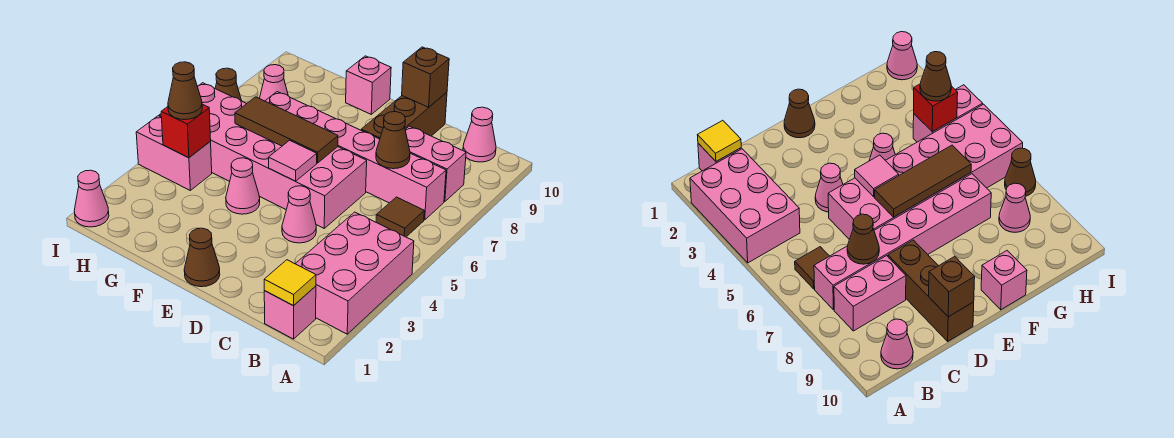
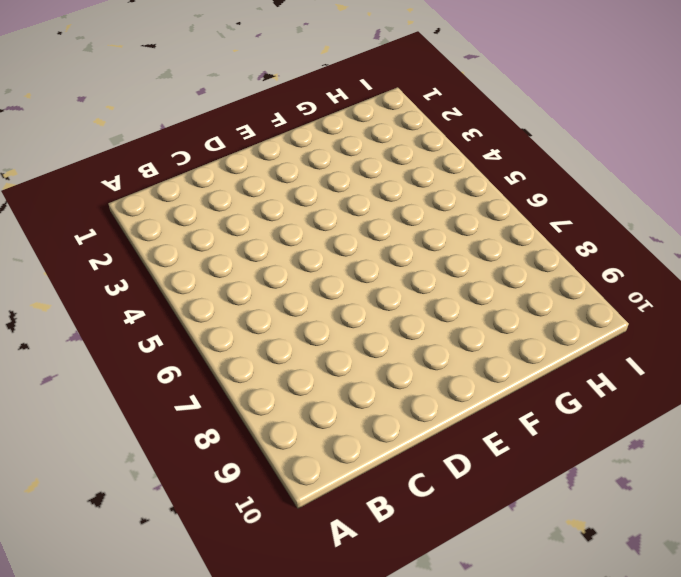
none -> pink 2x3 brick [296,212,414,334]
none -> pink 1x1 brick [264,286,316,339]
none -> brown 1x1 tile [376,197,424,237]

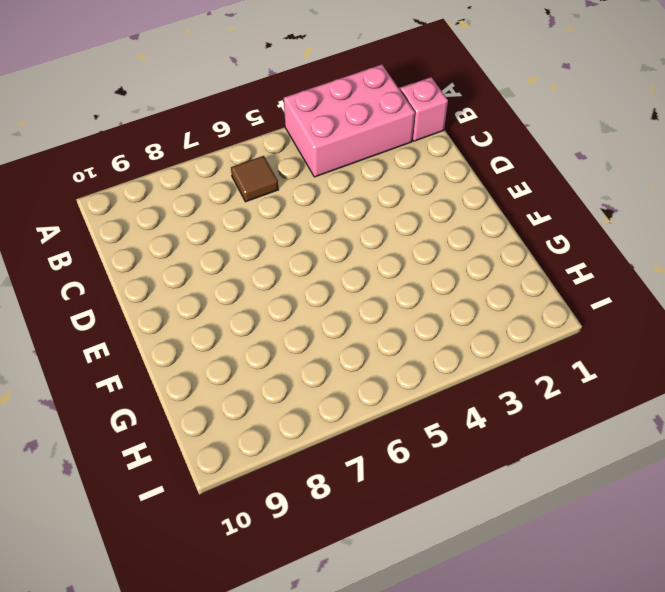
none -> pink 1x6 brick [265,92,446,220]
none -> pink 1x2 brick [405,126,466,202]
none -> pink 1x1 cone [463,107,496,162]

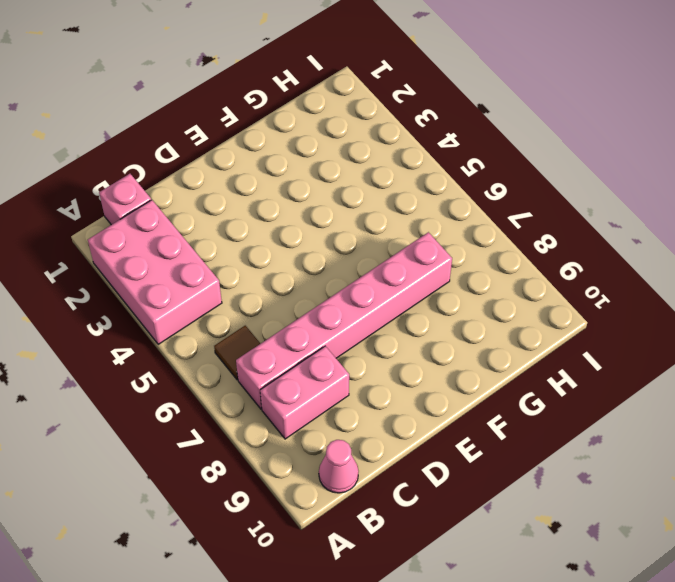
none -> pink 1x1 cone [282,186,316,243]
none -> pink 2x6 brick [159,83,367,228]
none -> brown 1x3 brick [361,92,447,139]

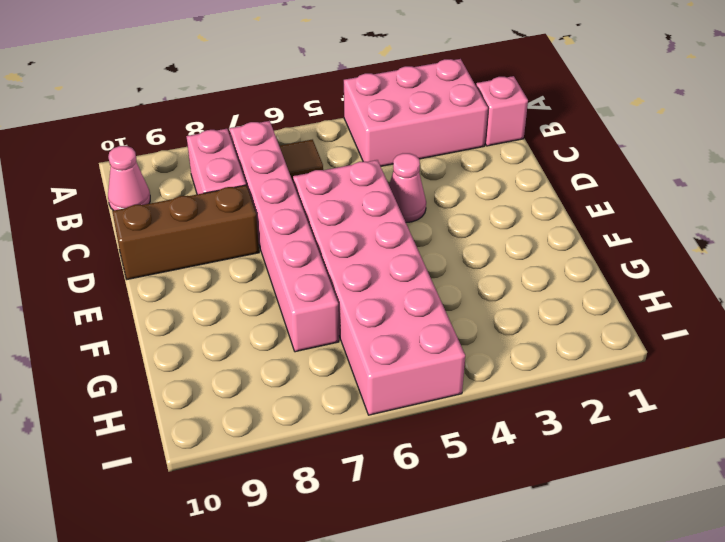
none -> brown 1x1 cone [184,228,220,287]
none -> pink 1x1 cone [226,158,260,214]
none -> pink 1x1 brick [346,56,391,114]

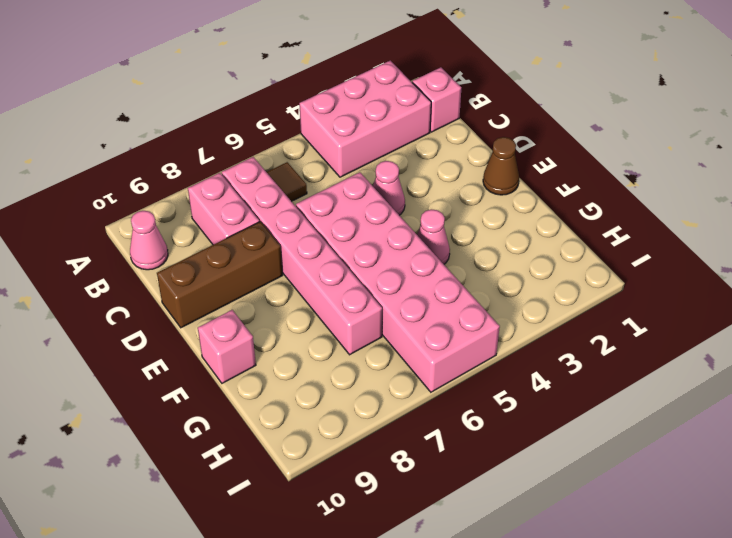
none -> pink 1x2 brick [136,116,212,190]
none -> pink 1x1 cone [260,65,288,101]
none -> pink 1x1 cone [74,170,109,227]

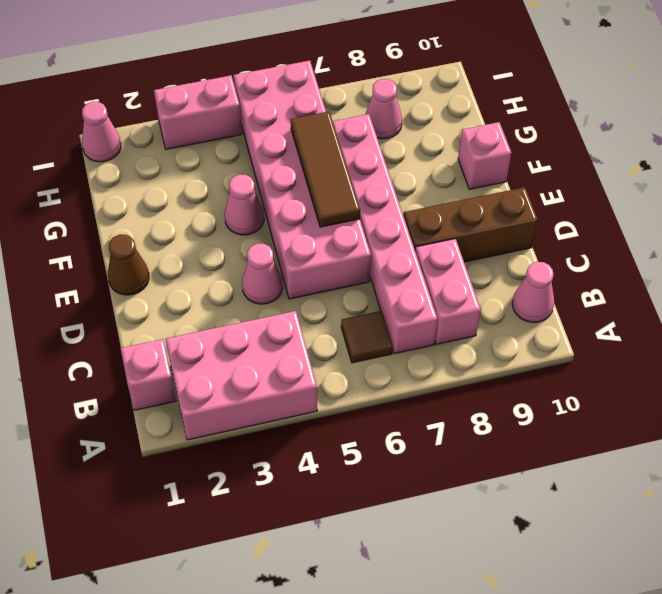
pink 1x2 brick [154,76,242,149] -> pink 1x2 brick turned to [136,116,212,190]
none -> brown 1x1 cone [215,68,242,101]
none -> yellow 1x1 tile [264,260,316,306]
none -> brown 1x1 cone [376,112,410,169]

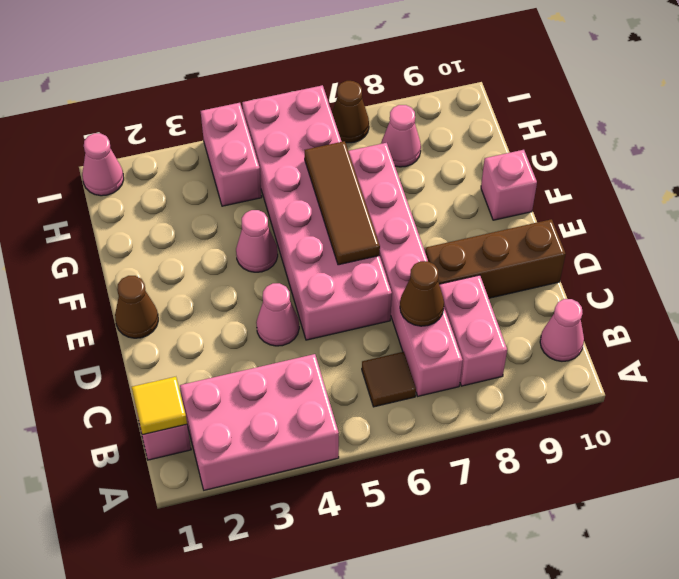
none -> brown 1x1 brick [402,47,449,107]
none -> pink 1x1 tile [268,140,317,181]
none -> red 1x1 brick [161,104,211,158]

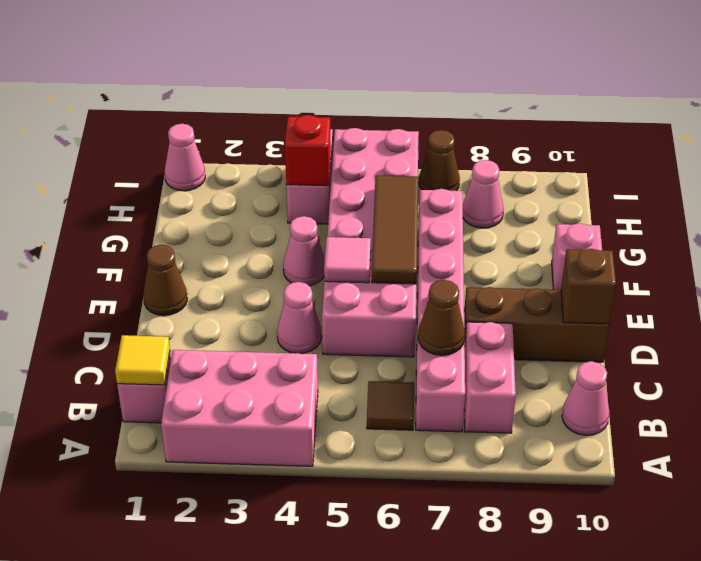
none -> brown 1x1 cone [168,62,202,120]

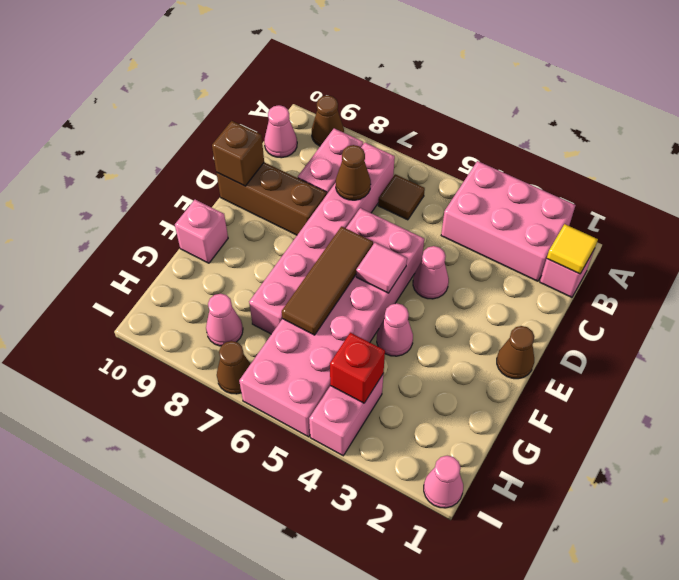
brown 1x1 cone [312,95,344,146] -> brown 1x1 cone moved to [168,62,202,120]

